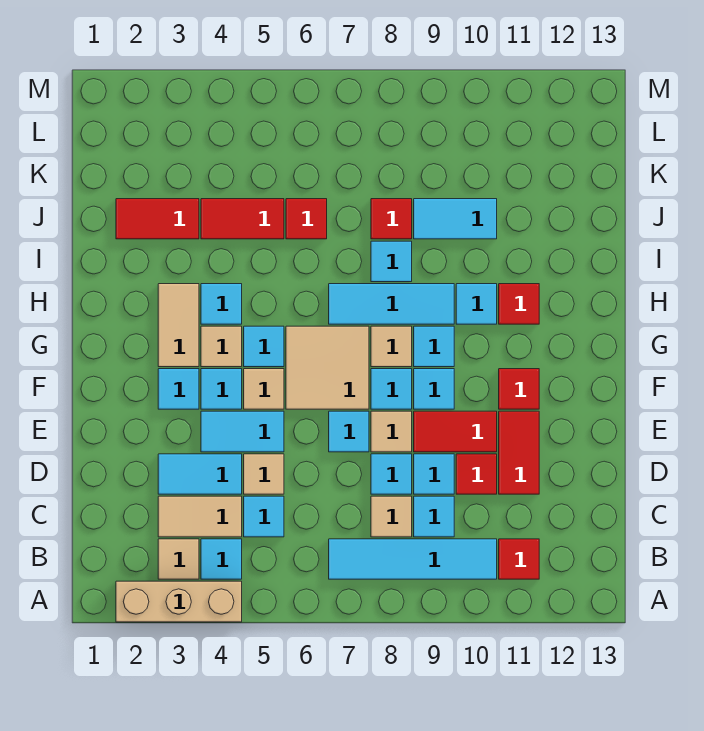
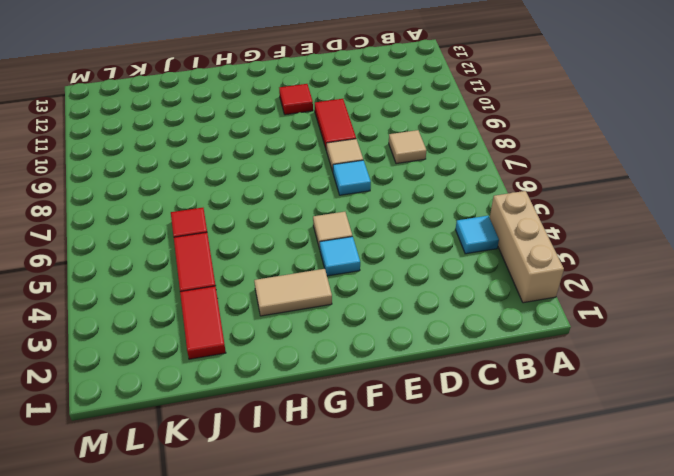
none -> tan 1x1 tile [158,539,199,579]
none -> cyan 1x4 tile [329,539,497,579]
none -> red 1x1 tile [499,539,539,579]
none -> tan 1x2 tile [158,496,242,537]

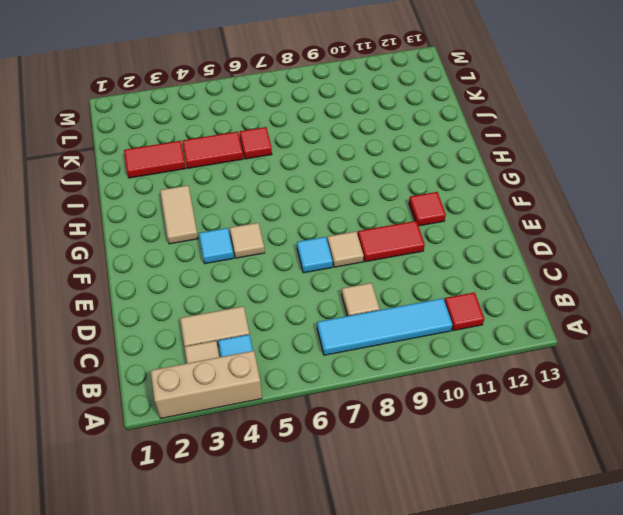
none -> cyan 1x1 tile [244,496,284,537]
none -> cyan 1x1 tile [414,496,454,537]
none -> cyan 1x2 tile [158,454,242,494]
none -> tan 1x1 tile [244,454,284,494]

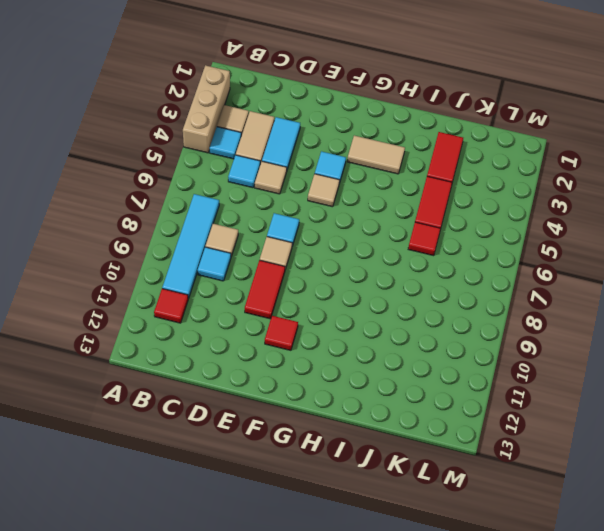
none -> cyan 1x1 tile [371,454,412,494]
none -> cyan 1x1 tile [414,454,454,494]
none -> red 1x1 tile [456,454,497,494]
none -> red 1x2 tile [499,411,539,494]

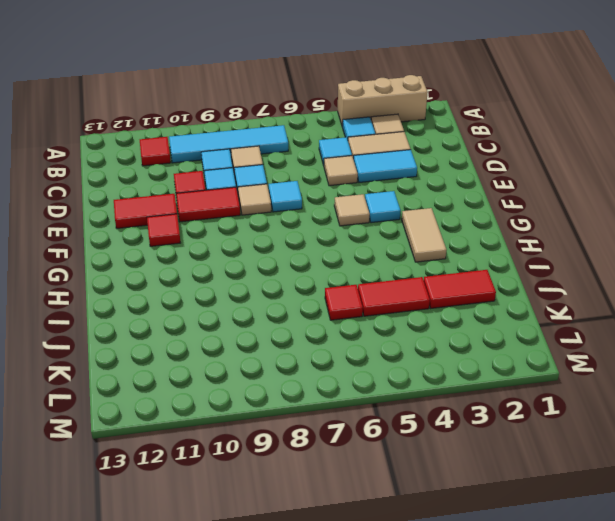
red 1x2 tile [114,194,177,228] -> red 1x2 tile turned to [499,411,539,494]
none -> cyan 1x2 tile [201,411,284,452]
none -> cyan 1x1 tile [158,369,199,409]
none -> tan 2x2 tile [286,326,369,409]
none -> cyan 1x1 tile [371,369,412,409]

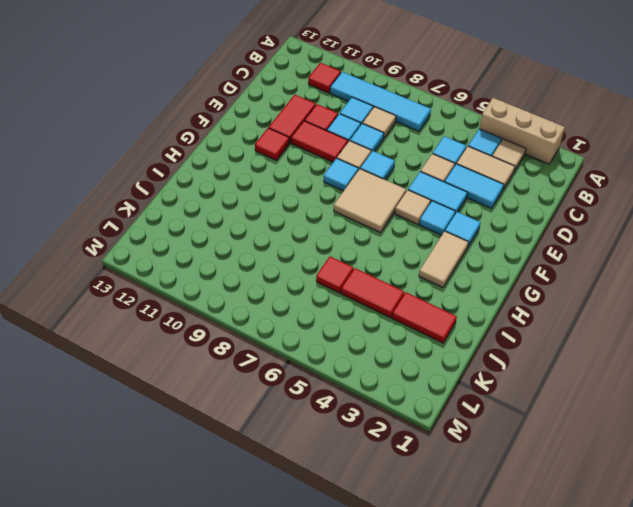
none -> cyan 1x1 tile [414,369,454,409]
none -> tan 1x1 tile [201,326,242,367]
none -> cyan 1x1 tile [244,326,284,367]
none -> tan 1x1 tile [371,326,412,367]

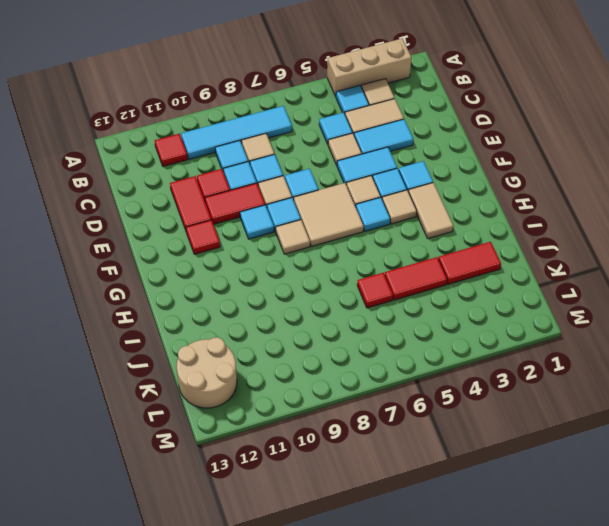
tan 2x2 round brick [177,337,237,408] -> none
none -> cyan 1x1 tile [414,326,454,367]
none -> cyan 1x1 tile [201,284,242,324]
none -> cyan 1x3 tile [329,284,454,324]
none -> cyan 1x1 tile [456,284,497,324]

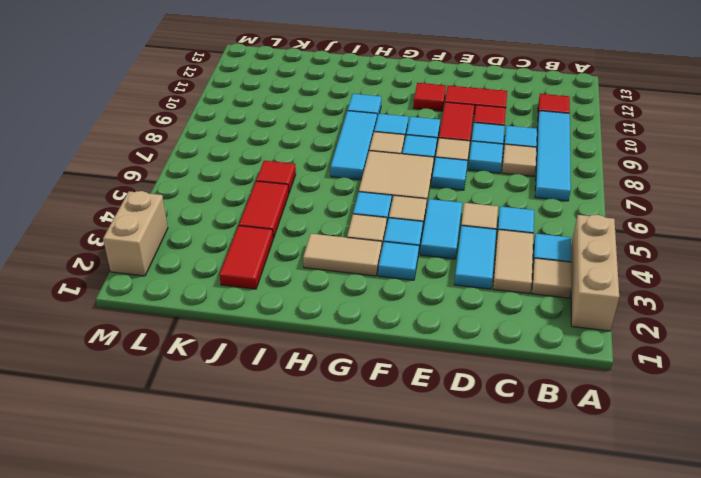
tan 1x2 brick [103,191,168,276] -> none
none -> cyan 1x1 tile [201,284,242,324]
none -> red 1x1 tile [499,284,539,324]
none -> cyan 1x1 tile [371,241,412,282]
none -> red 1x1 tile [371,199,412,239]

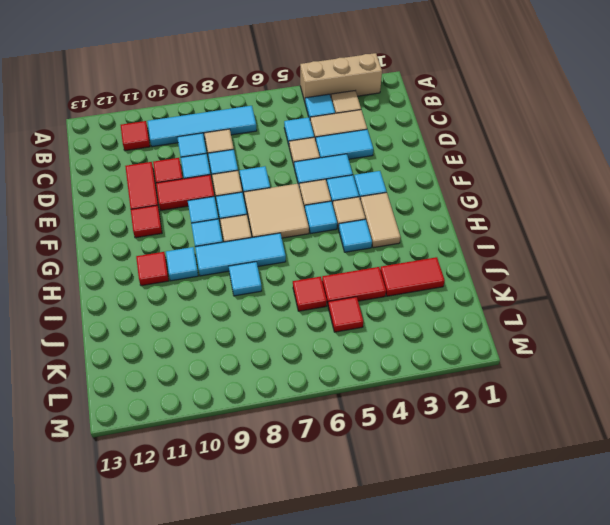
red 1x1 tile [328,297,363,332] -> red 1x1 tile moved to [371,199,412,239]
none -> cyan 1x2 tile [414,199,497,239]

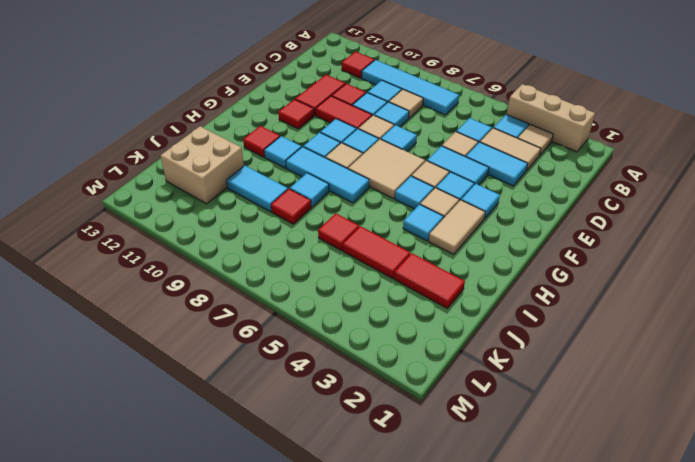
tan 2x2 brick [161,126,244,204] -> none

